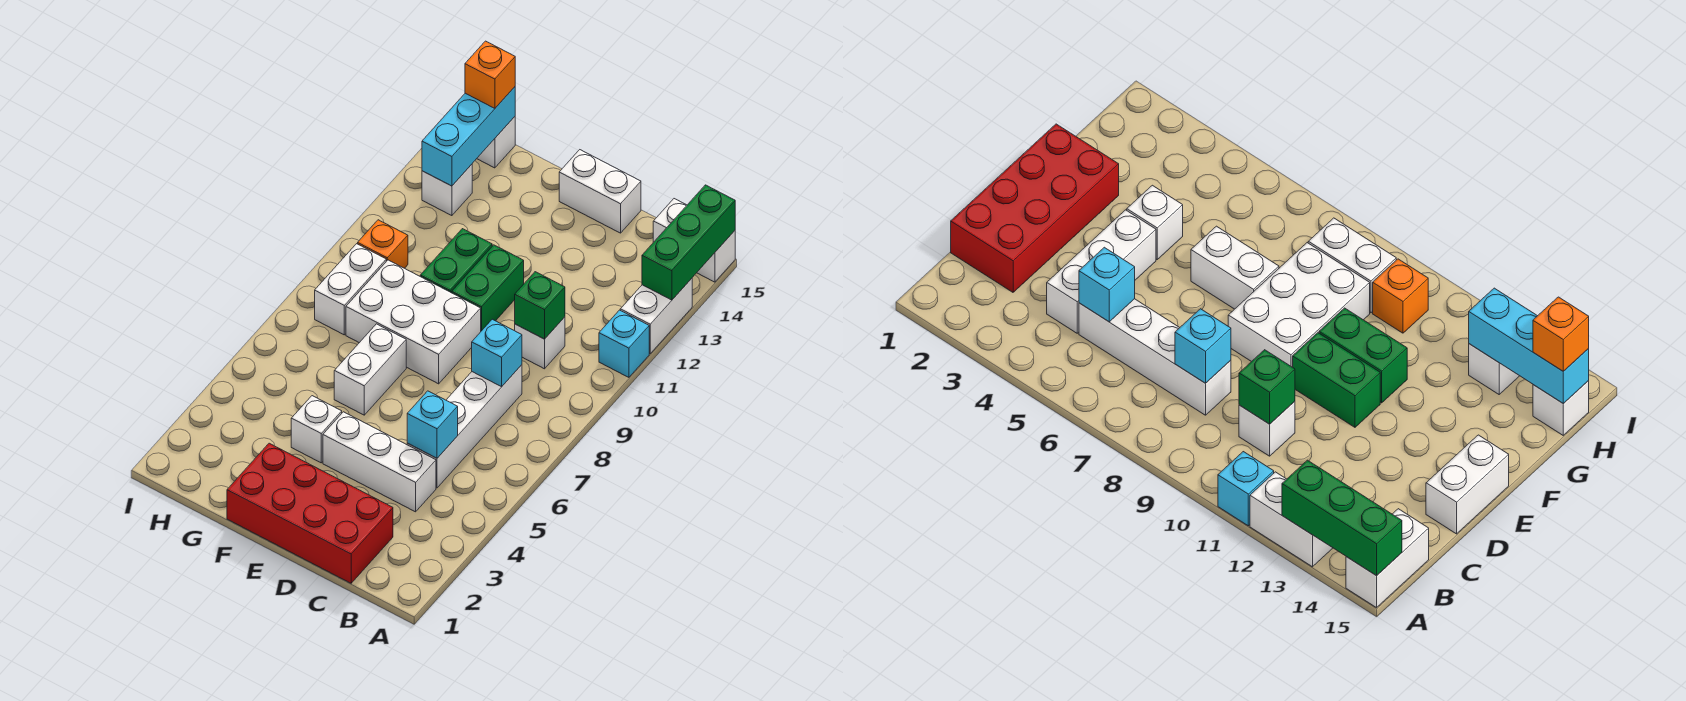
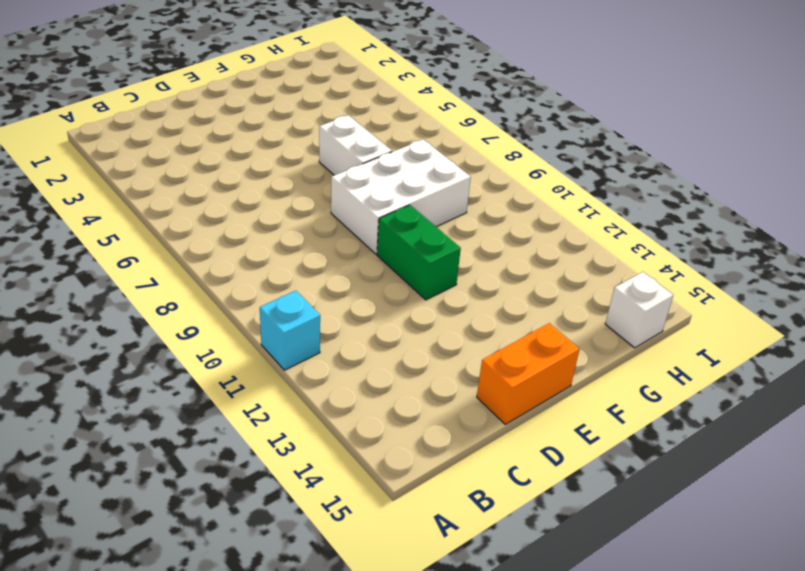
orange 1x2 brick [477,323,579,424] -> white 1x2 brick [559,150,641,233]
none -> white 1x2 brick [620,278,692,353]
none -> white 1x2 brick [653,199,735,282]
none -> red 2x4 brick [227,443,393,583]

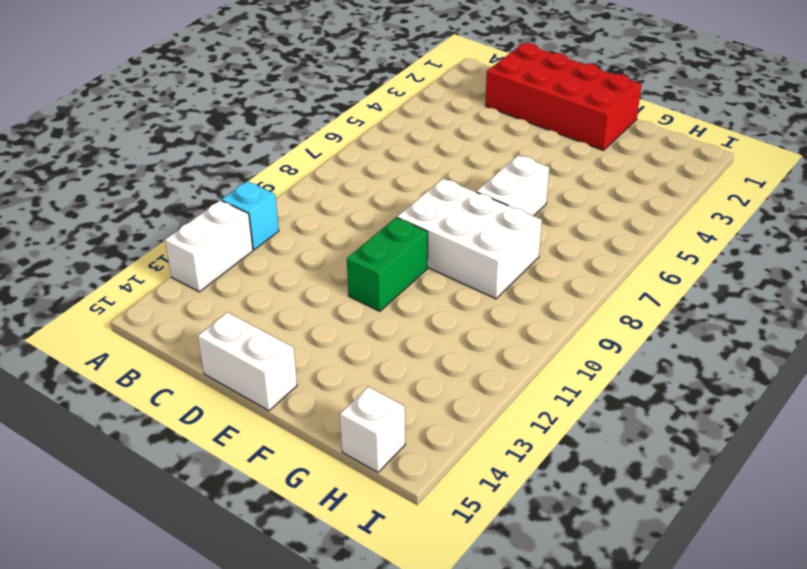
none -> white 1x2 brick [653,199,735,282]
none -> white 1x3 brick [323,412,436,512]
none -> white 1x4 brick [407,365,522,488]

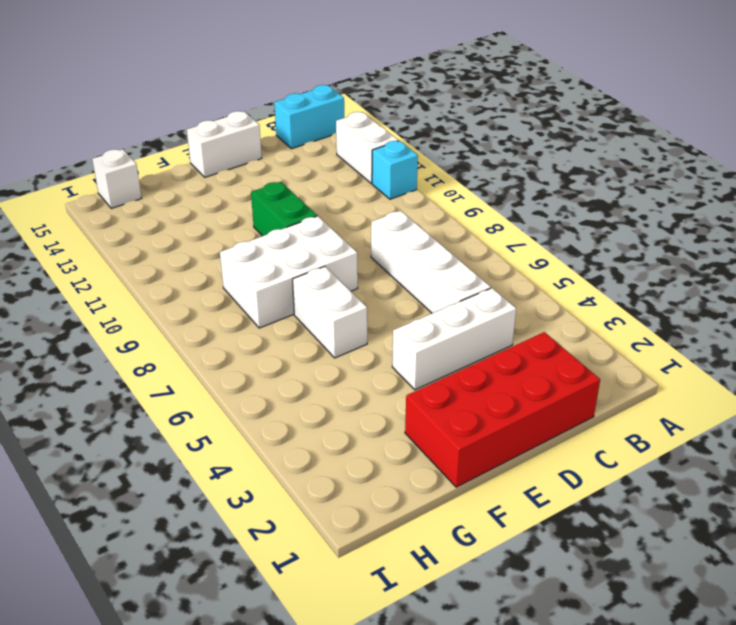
cyan 1x2 brick [274,85,344,149] -> white 1x2 brick [653,199,735,282]
none -> white 1x1 brick [515,317,565,369]
none -> white 1x1 brick [291,396,342,463]
none -> green 1x2 brick [420,229,492,293]

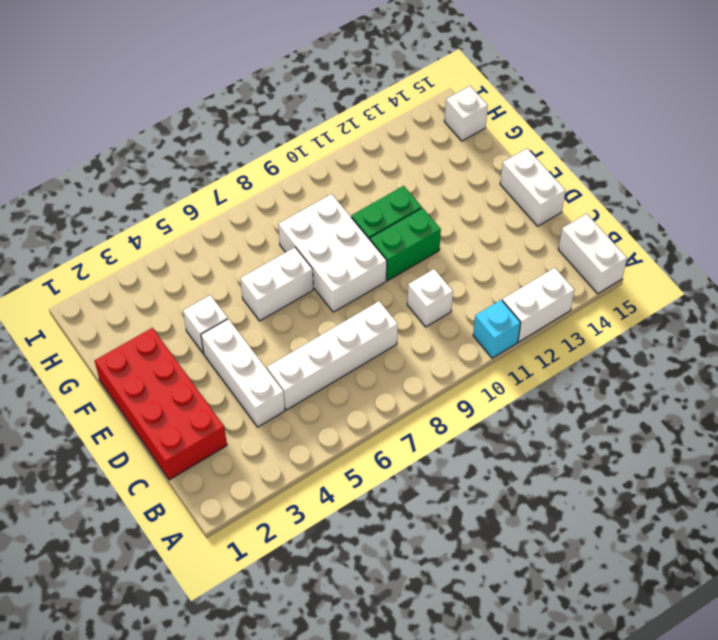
none -> white 1x2 brick [315,244,386,335]
none -> orange 1x1 brick [358,220,408,268]
none -> white 1x1 brick [422,164,472,216]

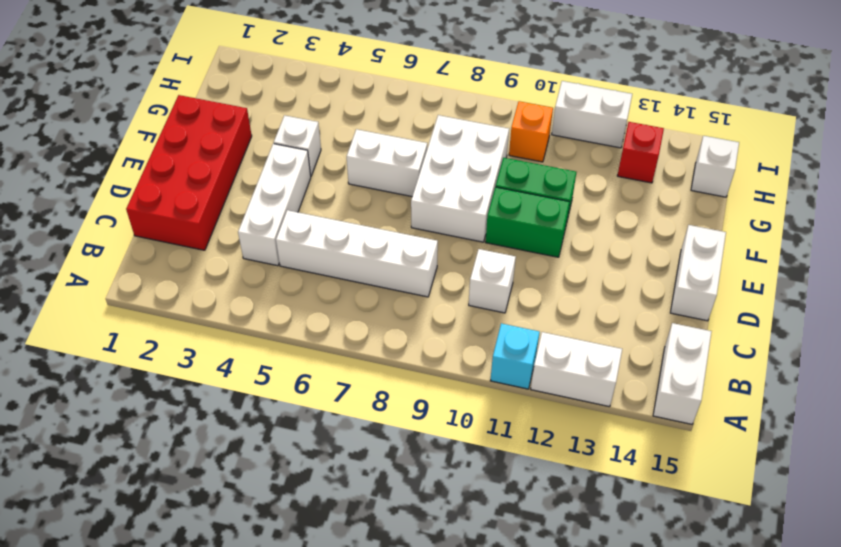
red 1x1 brick [617,122,664,183] -> white 1x1 brick [422,164,472,216]
white 1x2 brick [552,81,632,148] -> white 1x2 brick moved to [315,244,386,335]
none -> green 1x3 brick [642,185,735,300]
none -> cyan 1x1 brick [407,391,458,458]
none -> cyan 1x1 brick [472,319,522,387]

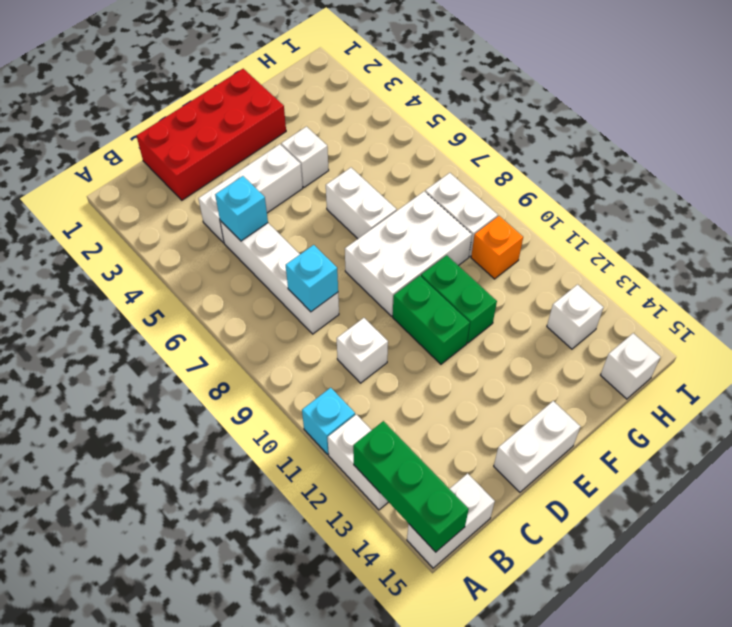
none -> green 1x1 brick [515,272,565,339]
none -> cyan 1x3 brick [422,87,515,186]
none -> orange 1x1 brick [465,41,515,108]

